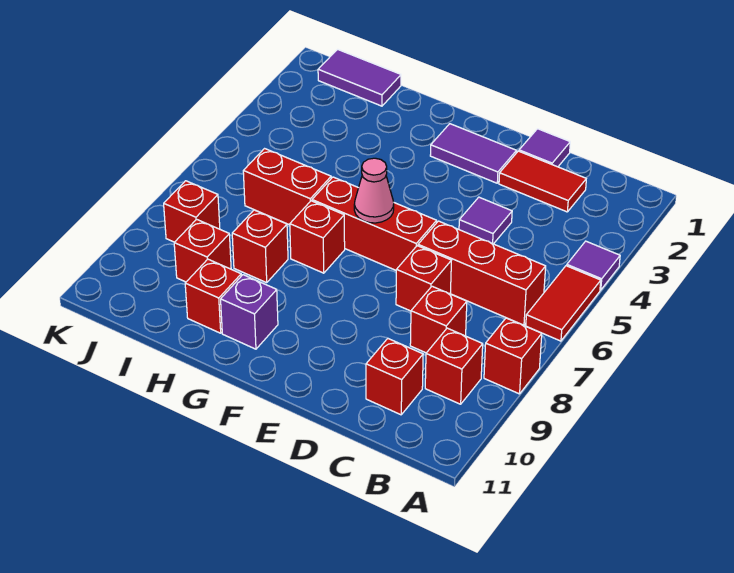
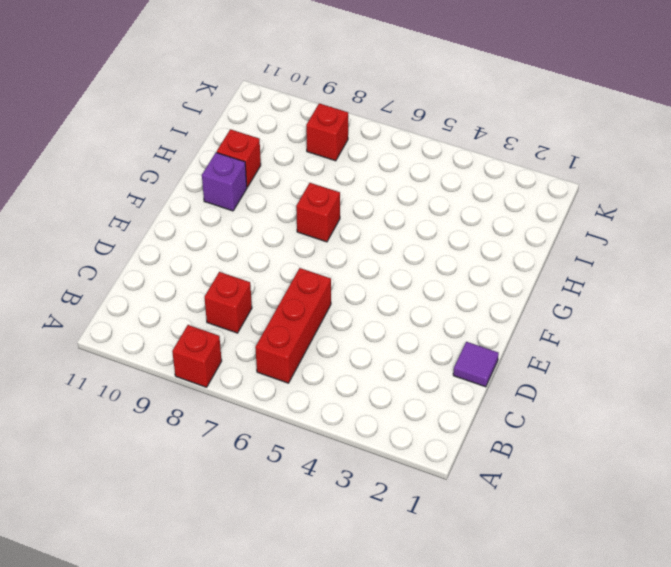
none -> purple 1x1 tile [567,241,620,290]
none -> red 1x2 tile [526,266,601,341]
none -> red 1x1 brick [425,328,483,404]

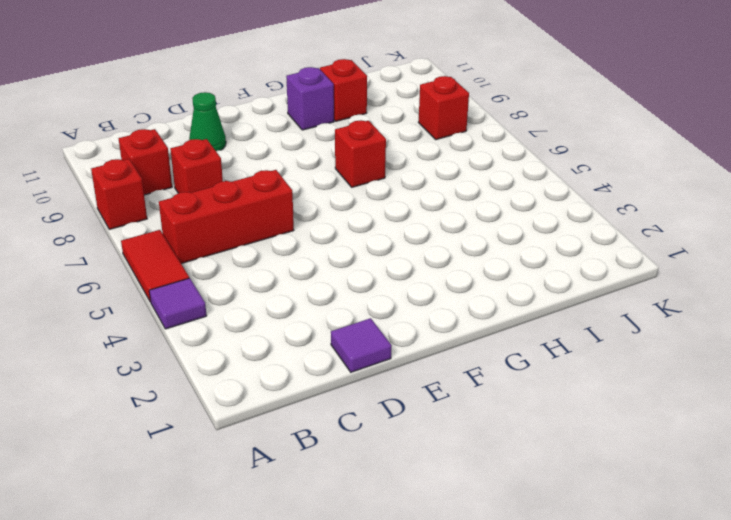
green 1x1 cone [189,92,226,151] -> none
none -> red 1x2 tile [499,151,586,212]
none -> red 1x1 brick [366,339,423,415]
none -> purple 1x1 tile [459,197,512,244]

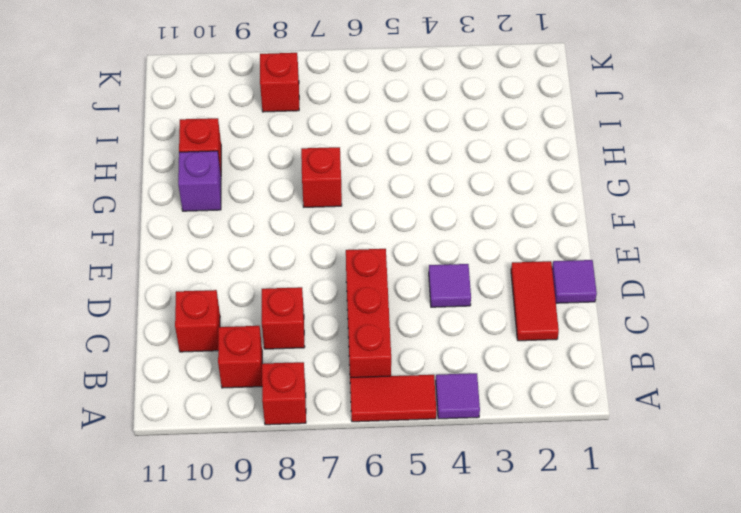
none -> red 1x1 brick [396,246,451,311]
none -> purple 1x2 tile [430,124,516,183]
none -> red 1x3 brick [312,177,437,270]

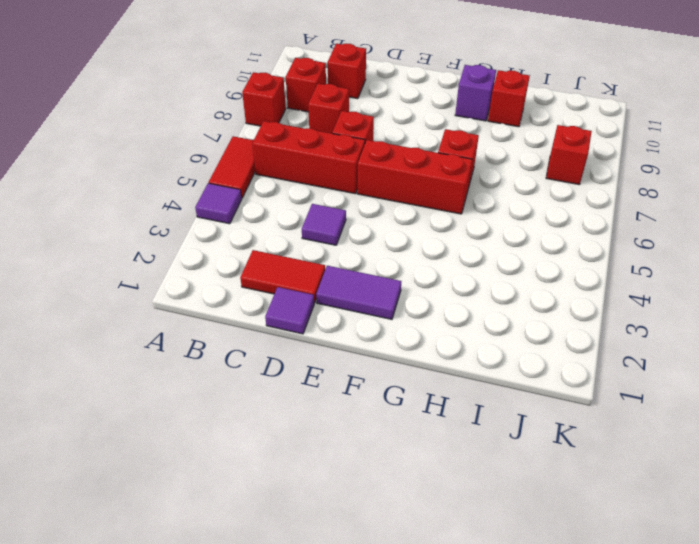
none -> red 1x2 brick [243,149,331,225]
none -> red 1x1 brick [232,210,288,283]
none -> purple 1x2 tile [318,49,401,106]

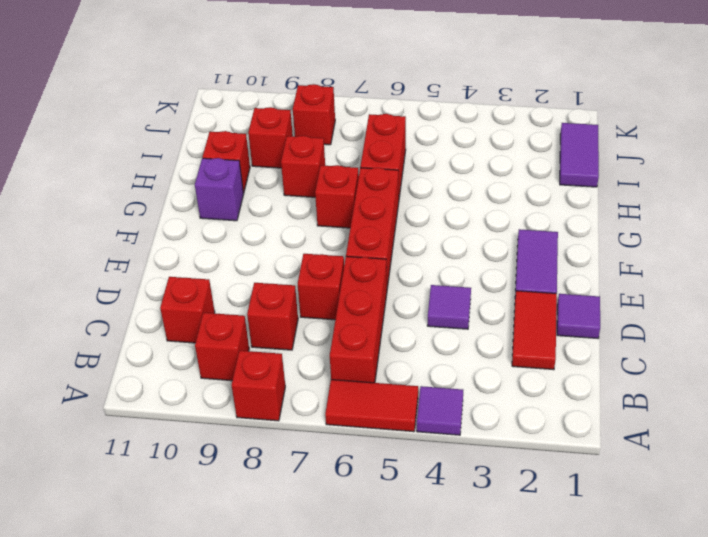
none -> pink 1x1 cone [354,158,394,223]

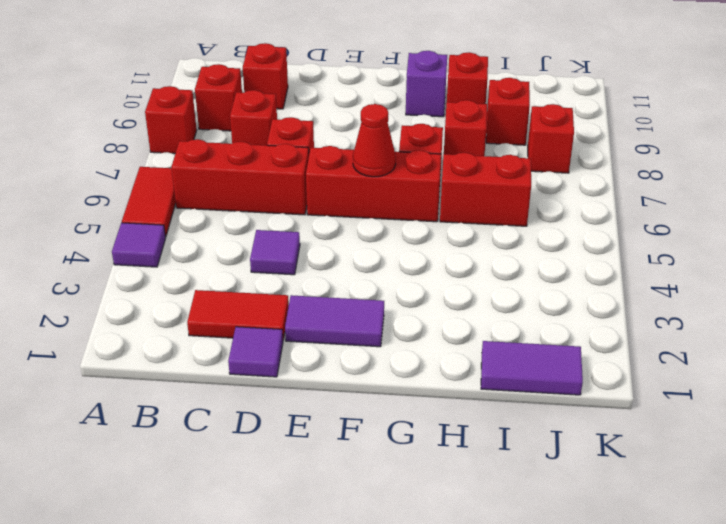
red 1x1 cone [353,104,396,177] -> pink 1x1 cone [354,158,394,223]

